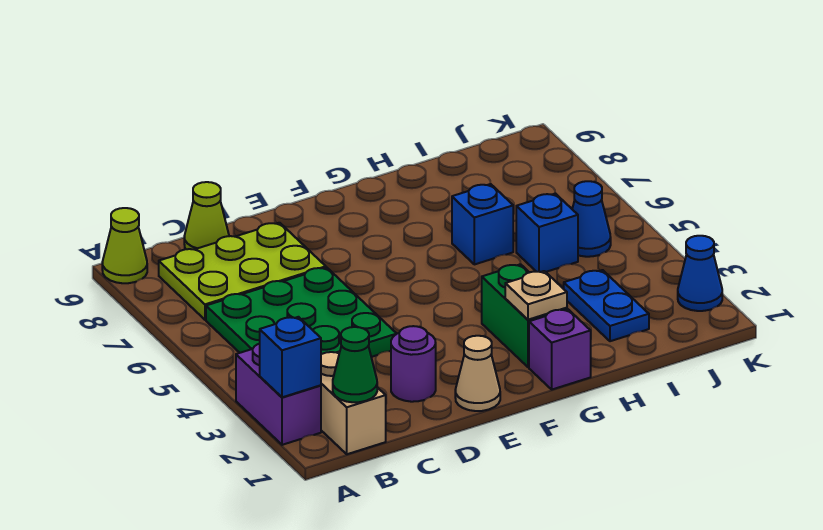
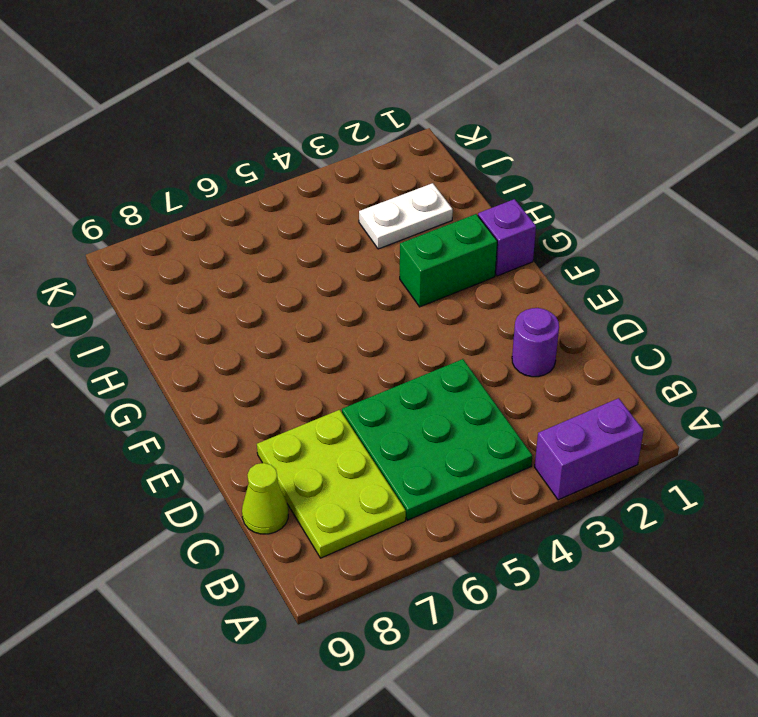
white 1x2 plate [359,183,453,249] -> blue 1x2 plate [564,270,649,341]
none -> lime 1x1 cone [102,208,147,283]
none -> tan 1x2 brick [321,351,386,454]
none -> tan 1x1 cone [455,336,500,411]

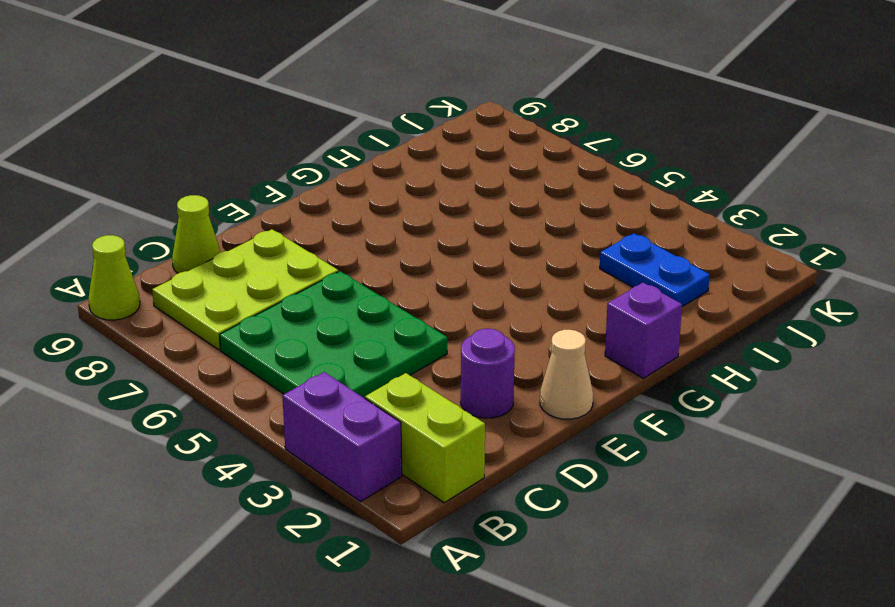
lime 1x2 brick [365,373,485,503] -> tan 1x2 brick [321,351,386,454]
none -> green 1x2 brick [482,264,567,367]
none -> blue 1x1 brick [452,184,513,264]
none -> blue 1x1 brick [516,194,578,272]

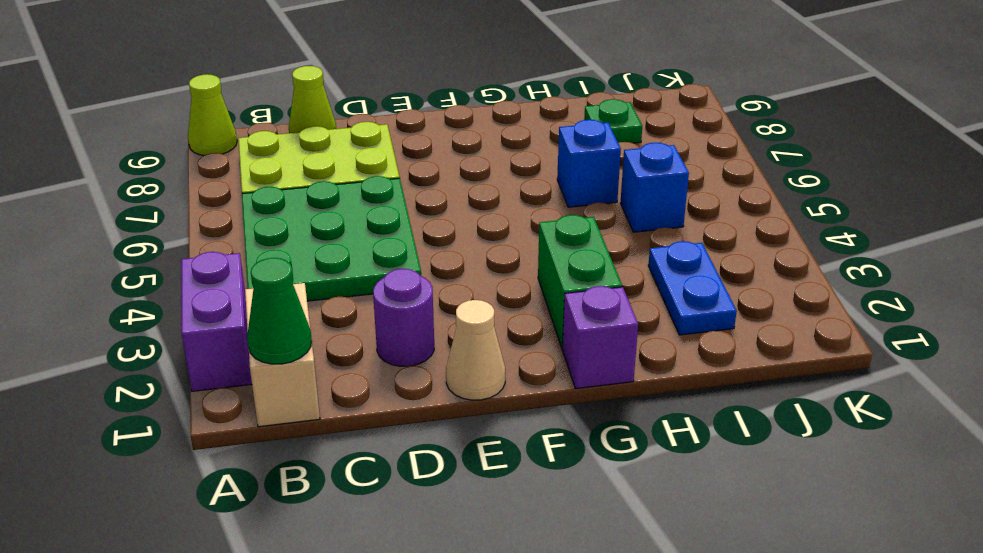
green 1x1 plate [584,99,642,143] -> none
none -> blue 1x1 cone [572,181,611,257]
none -> blue 1x1 cone [678,236,722,311]
none -> blue 1x1 brick [260,317,321,397]

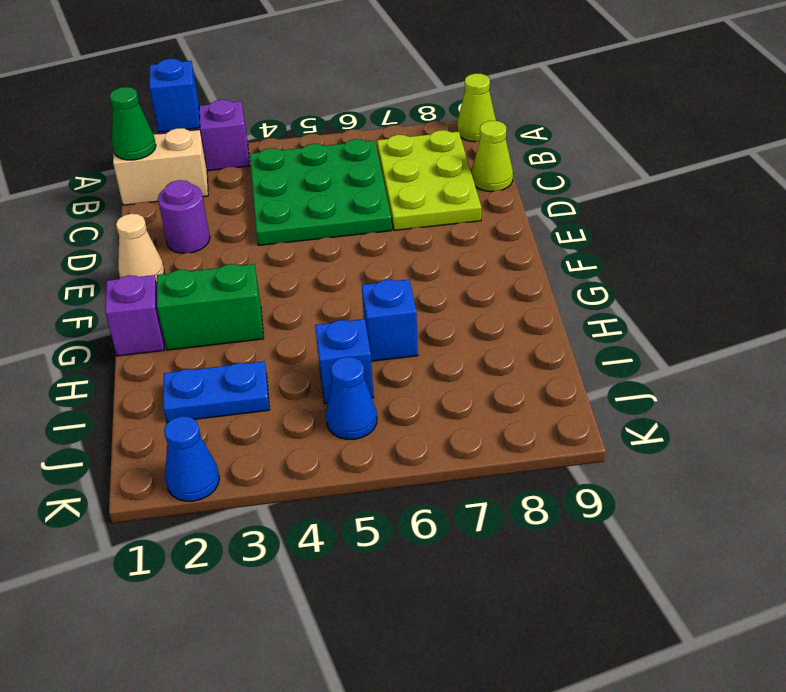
none -> tan 1x1 plate [505,271,567,320]

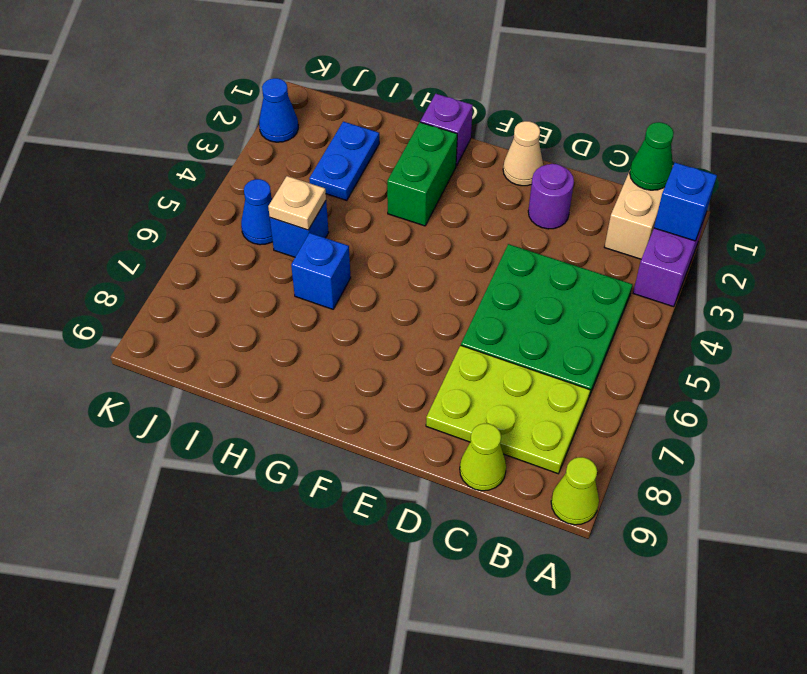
tan 1x1 plate [268,176,326,230] -> tan 1x1 plate moved to [505,271,567,320]

